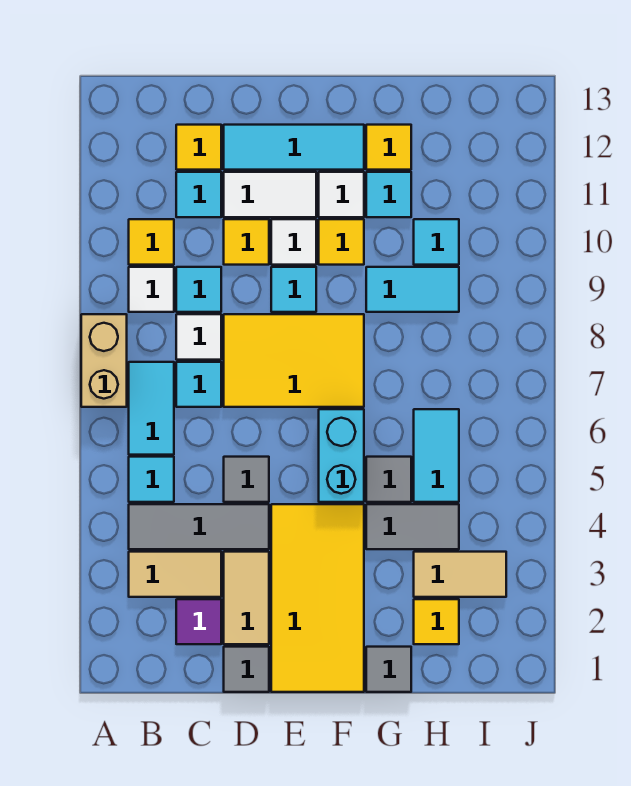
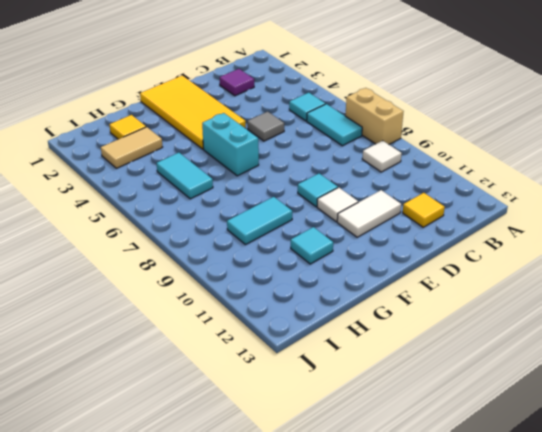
none -> tan 1x2 tile [129,552,221,597]
none -> grey 1x3 tile [129,504,269,549]
none -> yellow 1x1 tile [129,219,174,265]
none -> cyan 1x1 tile [176,362,221,407]

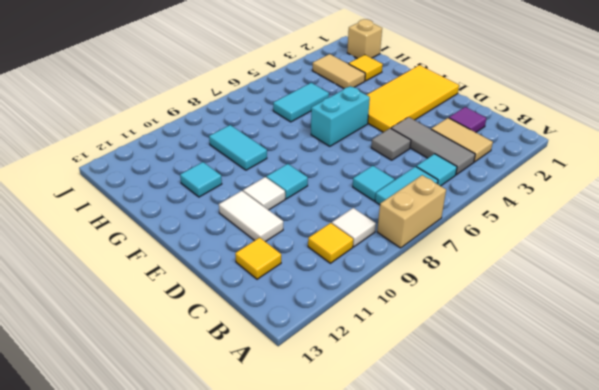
tan 1x1 brick [347,19,382,59] -> none
none -> white 1x1 tile [176,314,221,360]
none -> cyan 1x1 tile [176,267,221,312]
none -> cyan 1x1 tile [176,172,221,217]
none -> grey 1x1 tile [224,647,269,692]

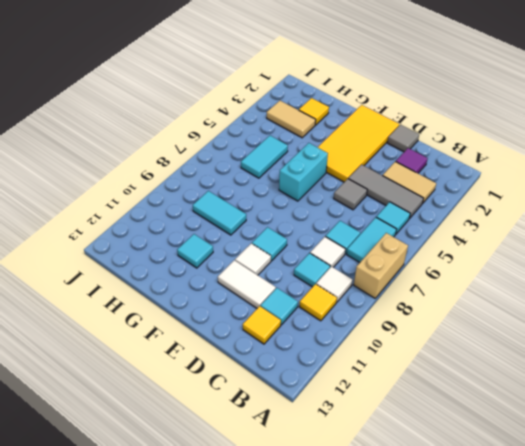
none -> tan 1x2 tile [224,552,269,644]
none -> yellow 2x3 tile [224,314,364,407]
none -> yellow 1x1 tile [224,219,269,265]
none -> cyan 1x3 tile [224,125,364,170]

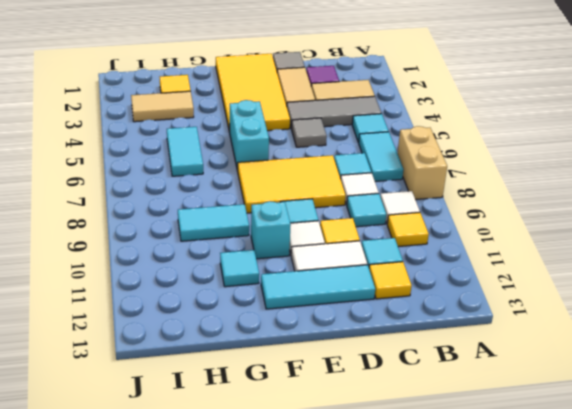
cyan 1x1 brick [251,201,291,259] -> yellow 1x1 tile [319,219,364,265]
none -> white 1x1 tile [319,172,364,217]
none -> grey 1x1 tile [366,647,411,692]
none -> grey 1x2 tile [366,504,459,549]
none -> grey 1x1 tile [366,457,411,502]

